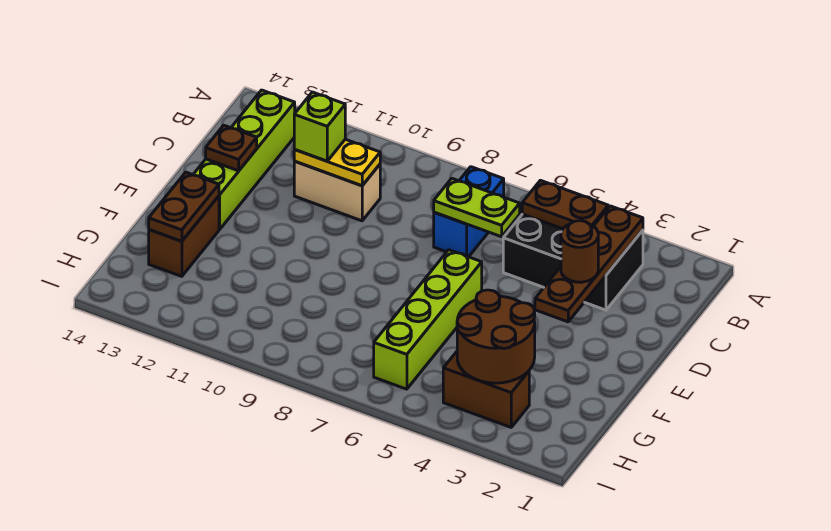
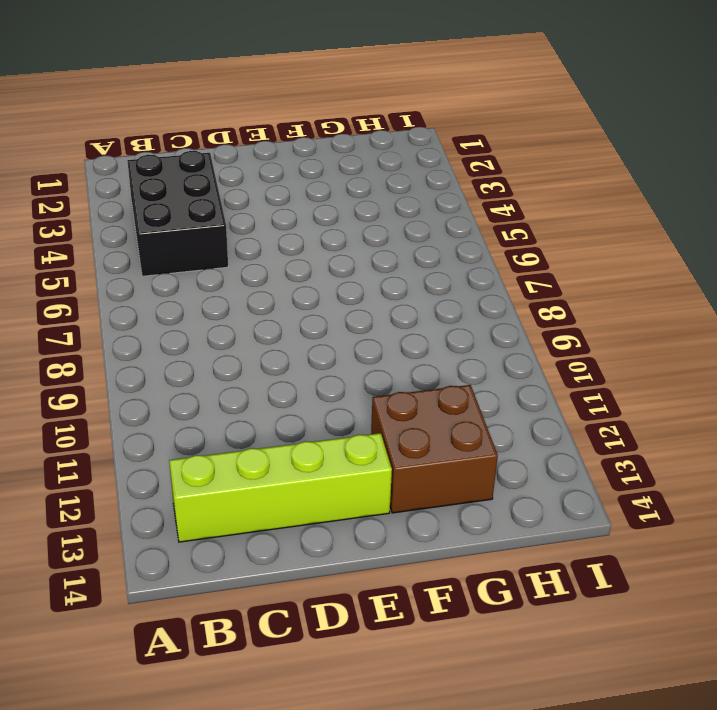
brown 2x2 brick [371,385,498,513] -> brown 1x2 brick [149,196,219,276]
none -> blue 1x2 brick [434,167,504,257]
none -> tan 1x2 brick [294,161,380,221]
none -> lime 1x4 brick [374,250,482,389]

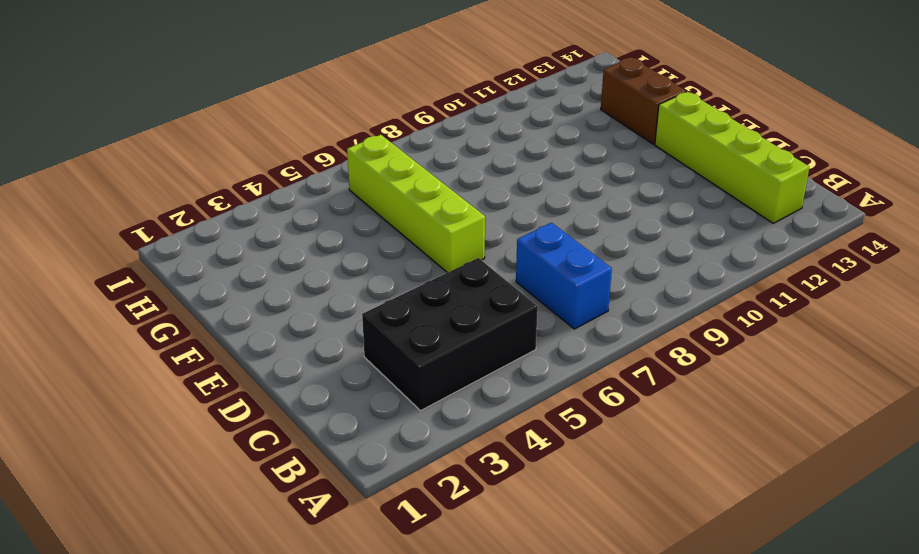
none -> tan 1x2 brick [294,161,380,221]
none -> brown 1x2 brick [443,352,529,427]
none -> brown 1x4 plate [535,206,643,322]

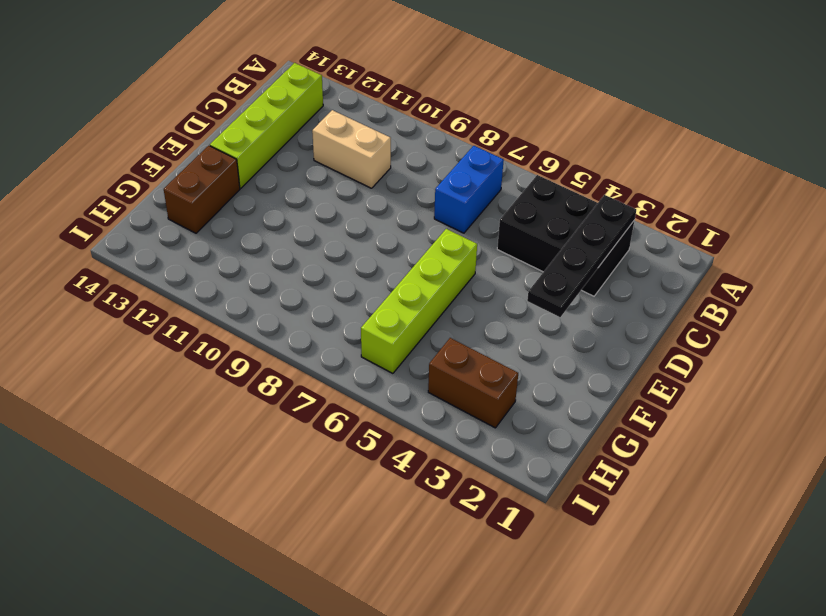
black 1x4 plate [527,195,636,317] -> brown 1x4 plate [535,206,643,322]
none -> brown 1x2 plate [522,180,608,229]
none -> lime 1x2 plate [434,178,520,237]
none -> yellow 1x2 plate [294,139,380,186]

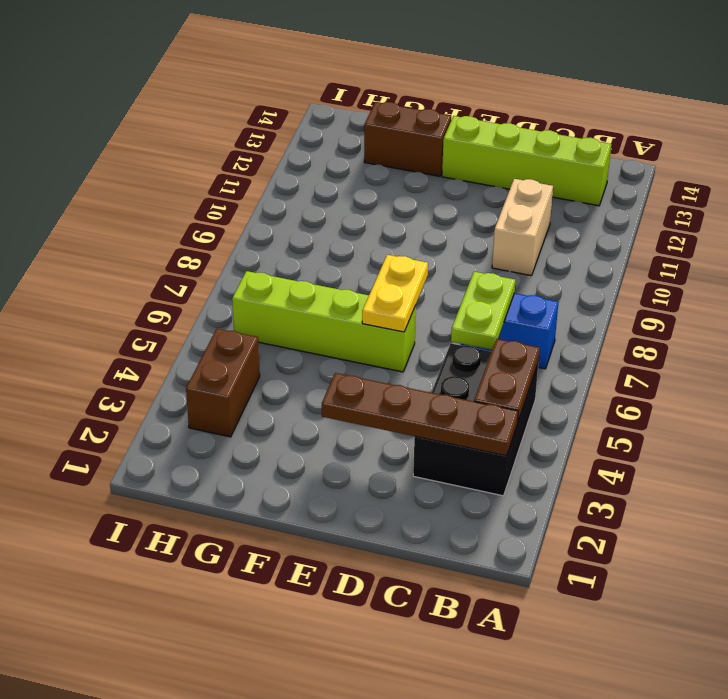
yellow 1x2 plate [362,255,428,332] -> yellow 1x2 plate moved to [294,139,380,186]
none -> brown 1x1 plate [206,125,257,171]
none -> brown 1x2 plate [149,172,219,241]
none -> brown 2x2 round brick [457,290,535,383]

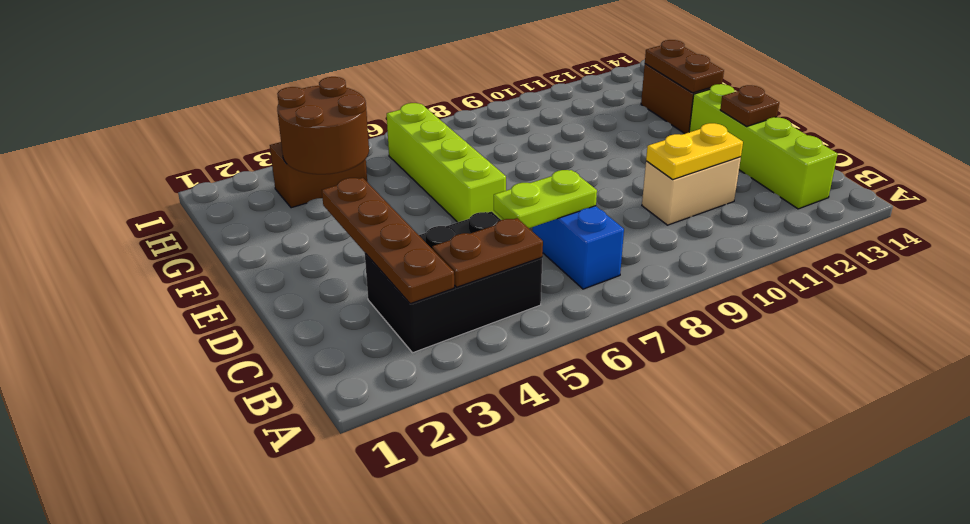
none -> lime 1x1 brick [294,92,345,161]
none -> brown 1x1 round brick [561,221,598,282]

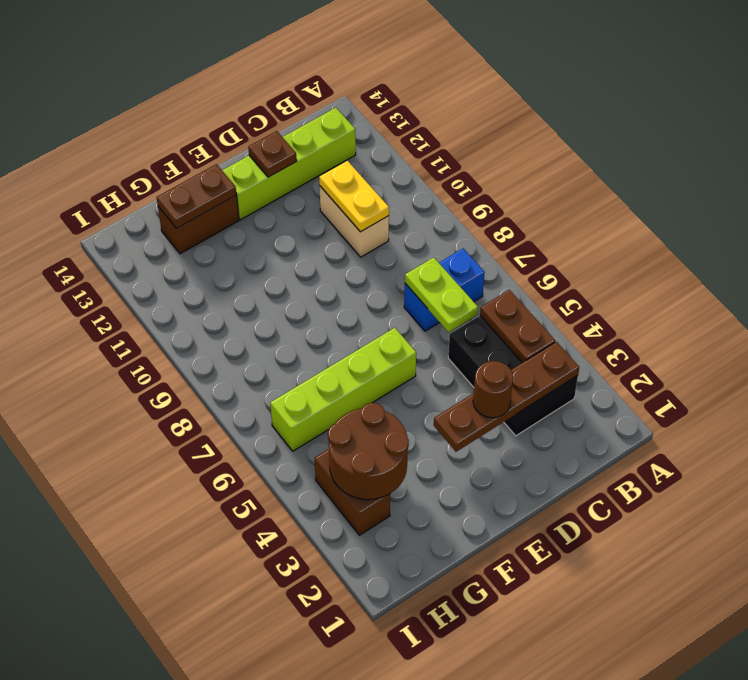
none -> lime 1x1 brick [294,92,345,161]

